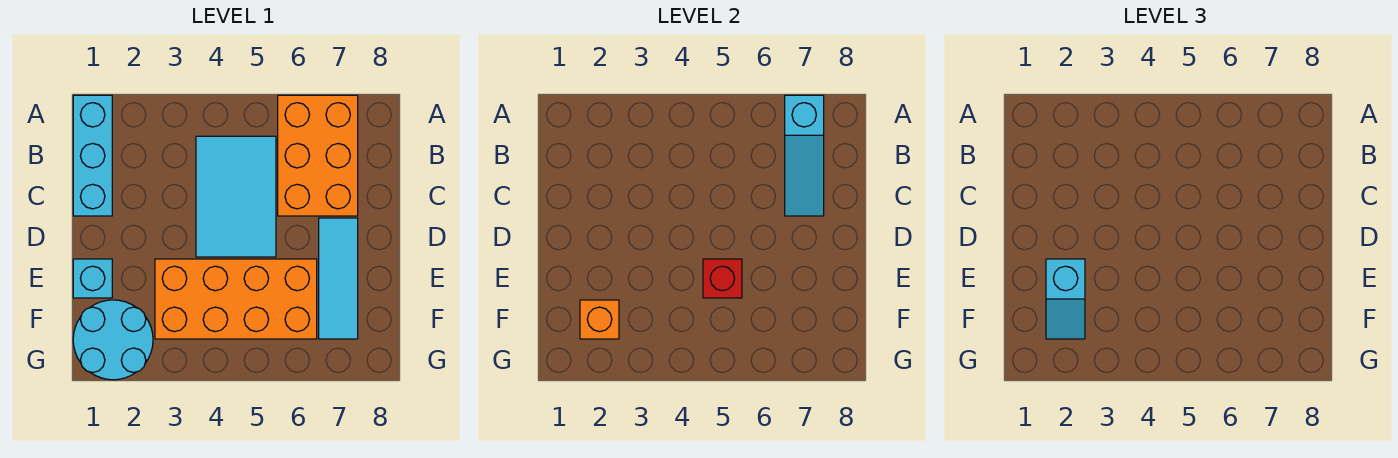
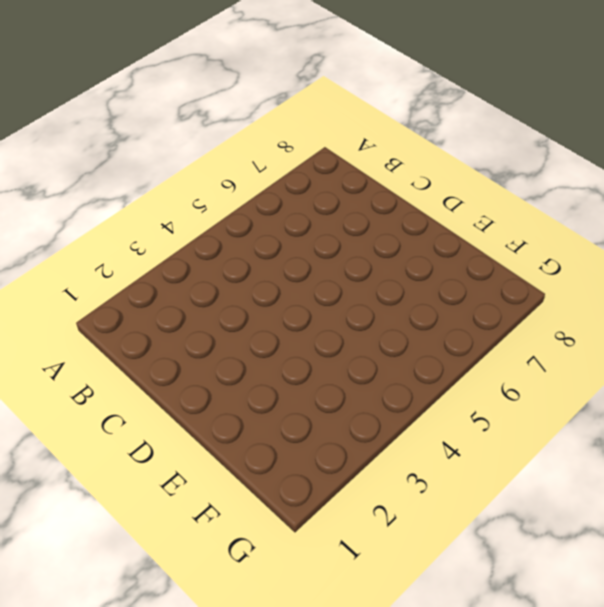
none -> cyan 1x3 brick [73,95,112,216]
none -> orange 2x3 brick [278,95,358,216]

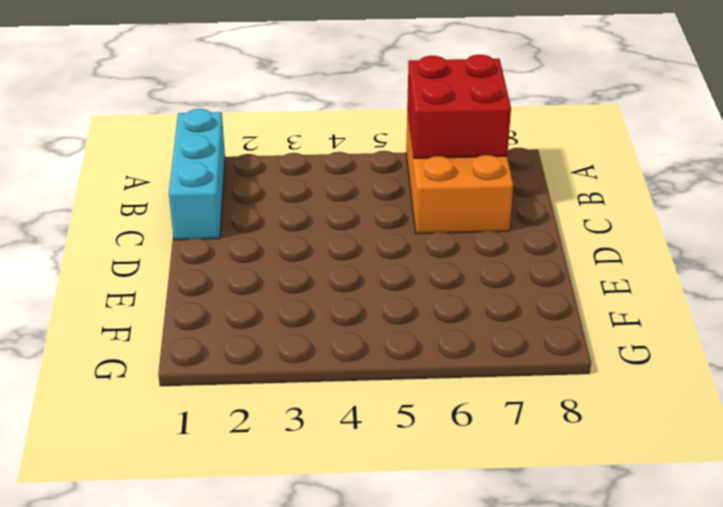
red 2x2 brick [407,55,511,158] -> cyan 1x3 slope [785,95,824,216]
none -> cyan 2x3 tile [196,136,276,257]
none -> cyan 1x3 tile [319,218,358,339]

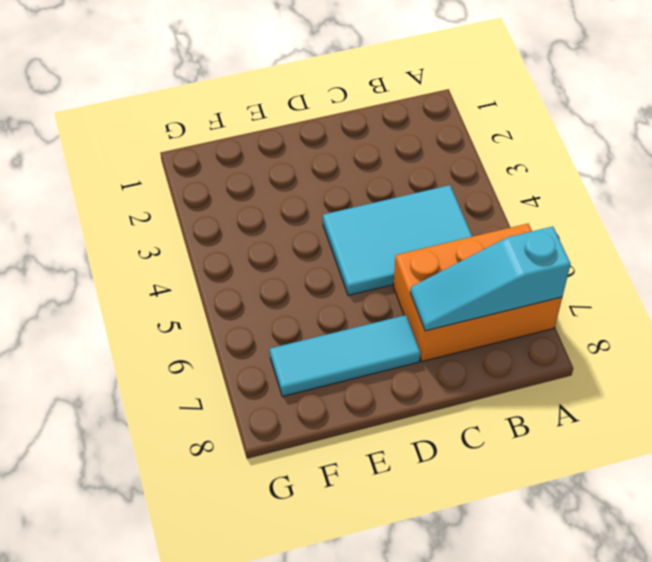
none -> cyan 1x3 brick [73,95,112,216]
none -> cyan 1x1 brick [73,259,112,298]

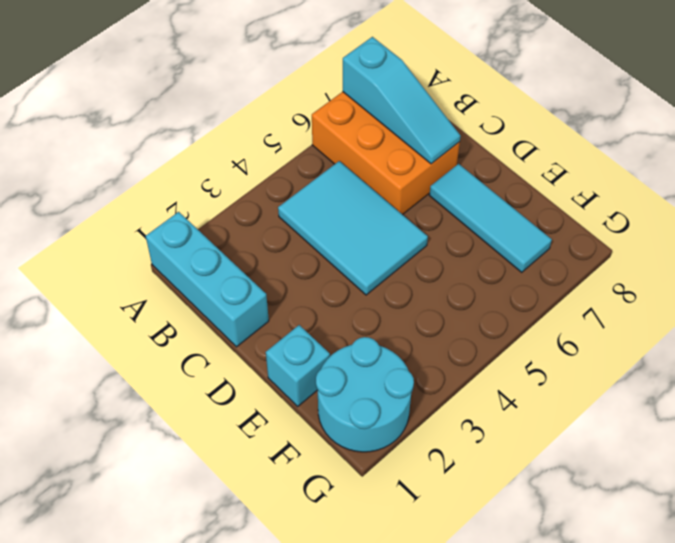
none -> orange 2x4 brick [155,259,317,339]
none -> red 1x1 brick [703,259,742,298]

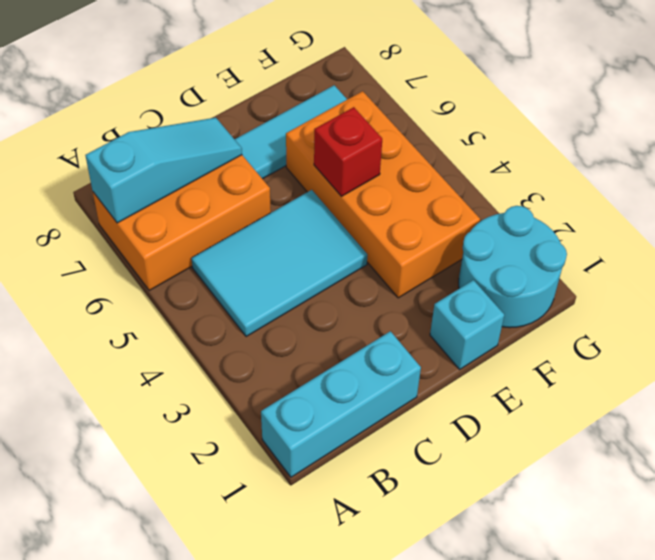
none -> orange 1x1 brick [580,300,619,339]
none -> cyan 1x2 slope [1046,259,1085,339]

